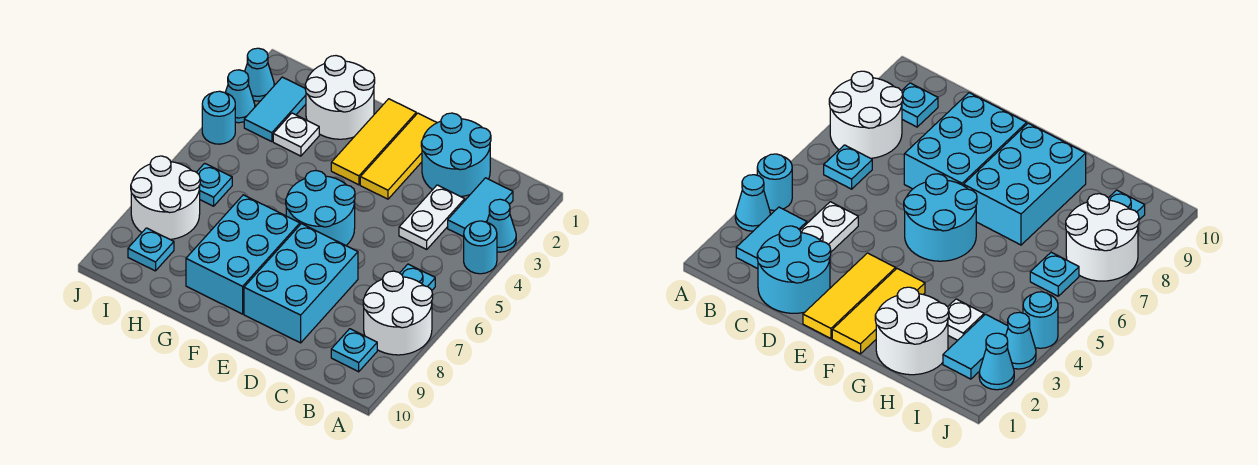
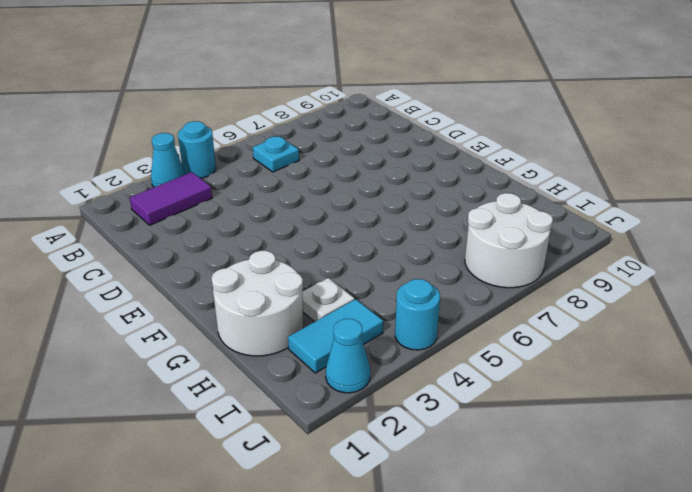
purple 1x2 tile [130,172,212,225] -> cyan 1x2 tile [448,178,513,237]
none -> white 2x2 round brick [363,271,433,355]
none -> cyan 1x1 plate [331,329,377,372]
none -> cyan 2x2 round brick [421,113,491,197]

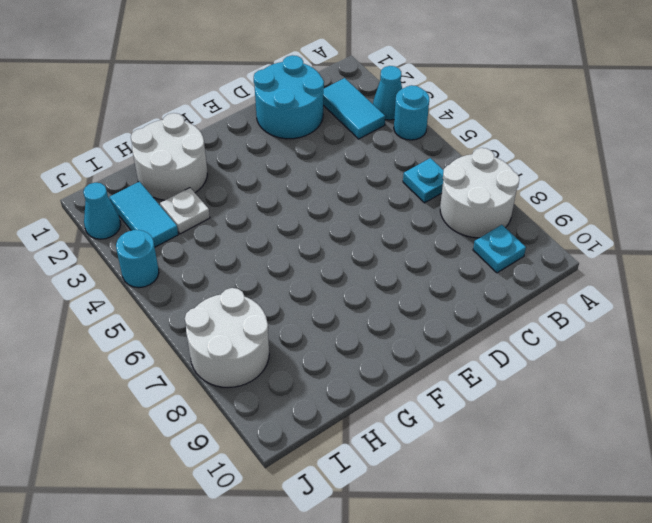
none -> white 1x2 plate [399,185,465,249]
none -> cyan 2x3 brick [244,224,358,343]
none -> yellow 1x3 tile [360,113,437,199]

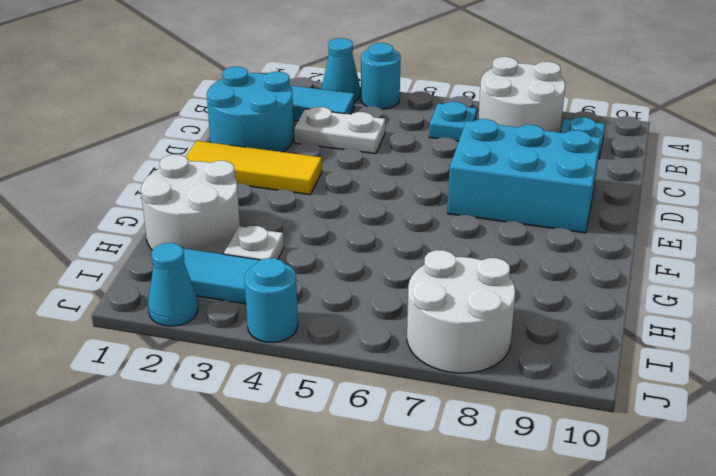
none -> cyan 2x2 round brick [286,171,355,245]
none -> yellow 1x3 tile [331,99,416,185]
none -> cyan 2x3 brick [186,195,300,314]

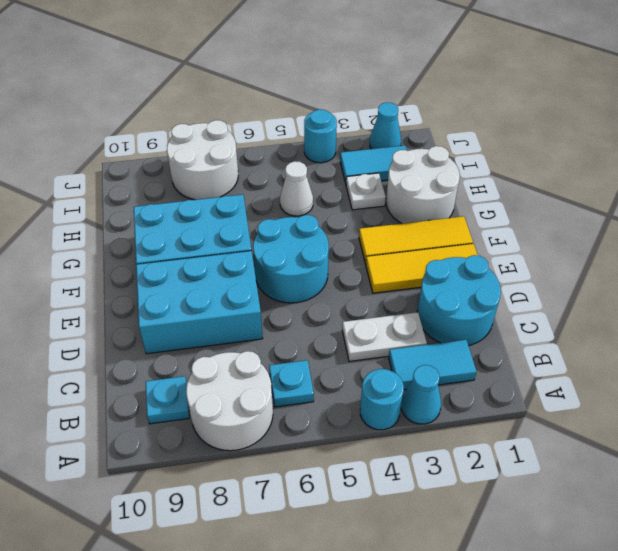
white 1x1 cone [280,161,313,216] -> none
none -> cyan 1x1 plate [197,163,232,206]
none -> cyan 1x1 plate [128,228,174,271]
none -> cyan 1x1 cone [225,70,255,123]

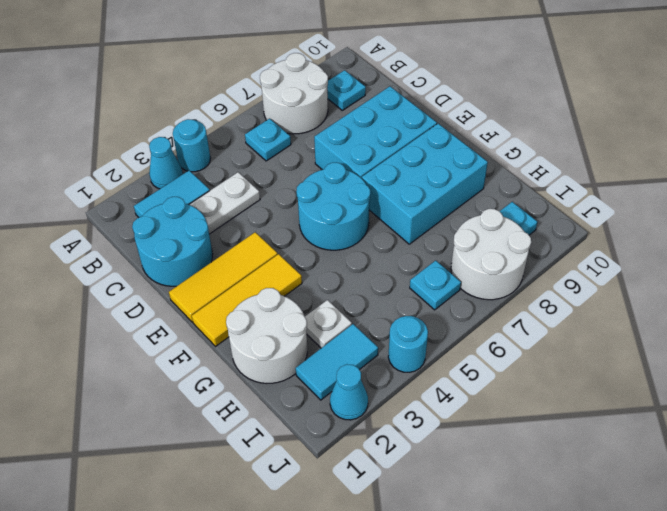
none -> cyan 1x1 cone [225,70,255,123]

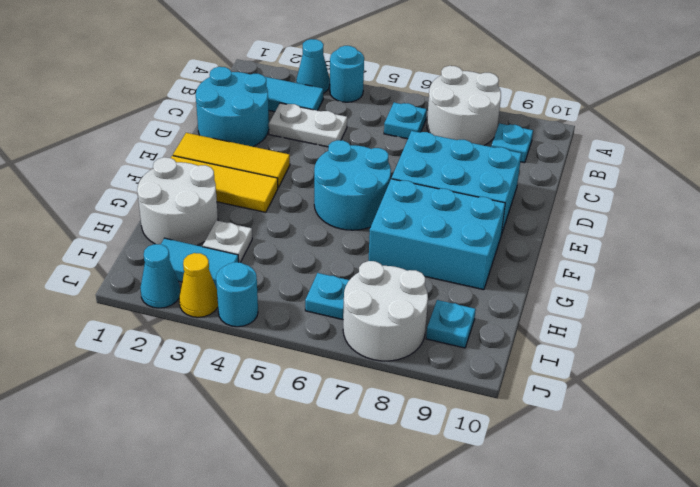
yellow 1x1 cone [179,253,218,317] -> cyan 1x1 cone [225,70,255,123]

